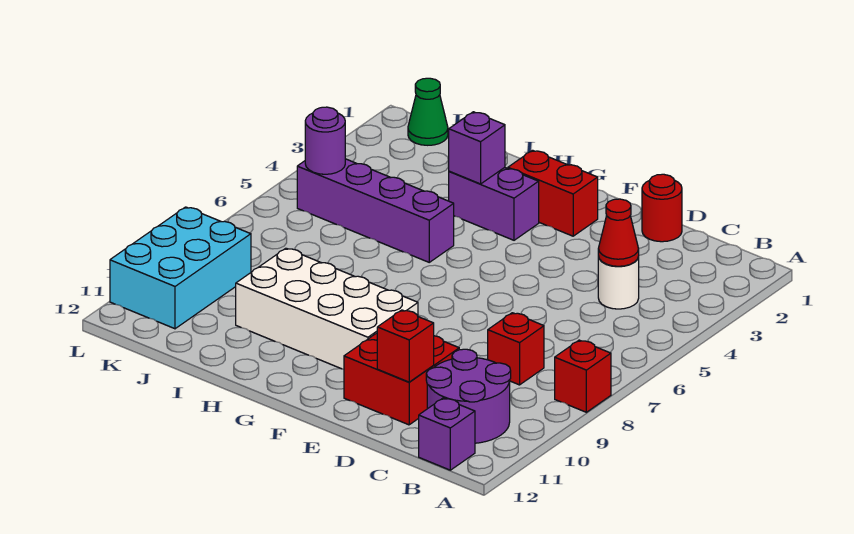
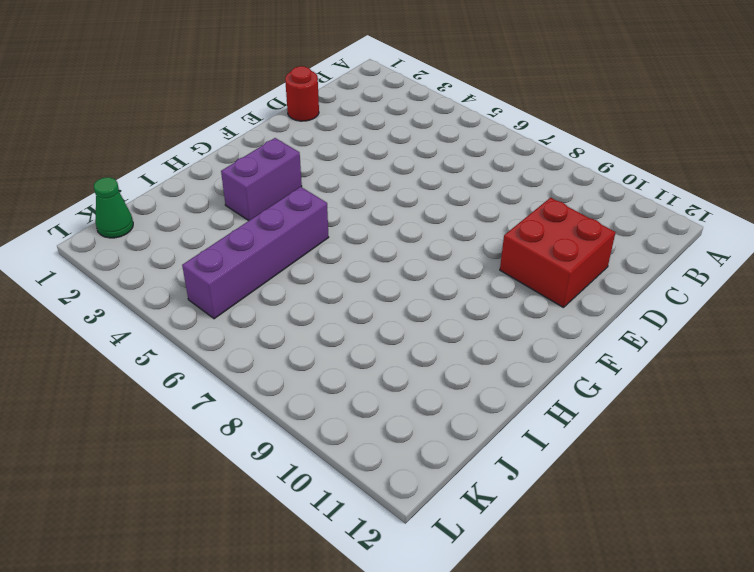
none -> red 1x1 brick [555,340,611,412]
none -> purple 2x2 round brick [426,349,511,443]
none -> purple 1x1 brick [419,398,475,470]

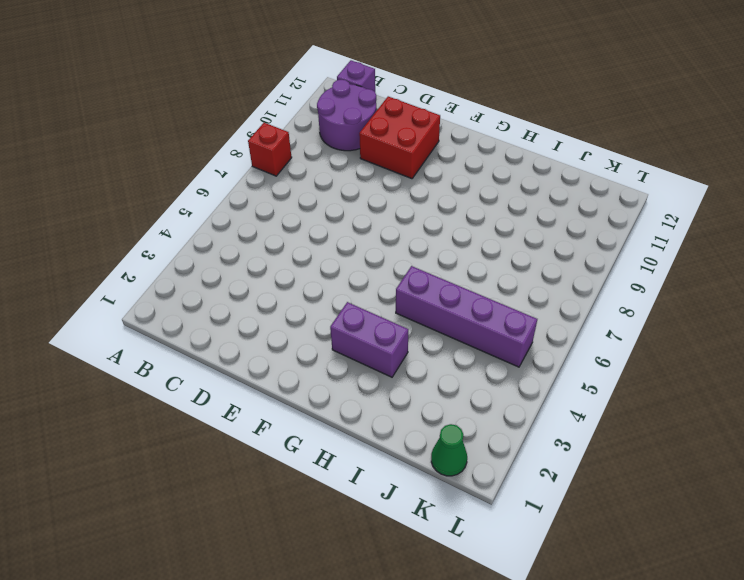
none -> white 1x1 round brick [598,256,639,309]
none -> red 1x1 brick [488,313,544,385]
none -> red 1x1 round brick [642,174,682,242]

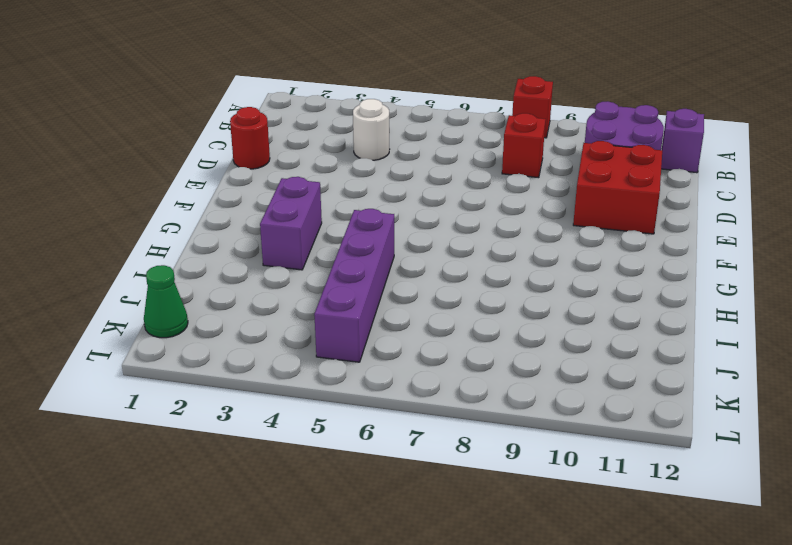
none -> red 1x2 brick [508,150,598,236]
none -> white 2x4 brick [236,248,418,369]
none -> cyan 2x3 brick [110,207,251,329]

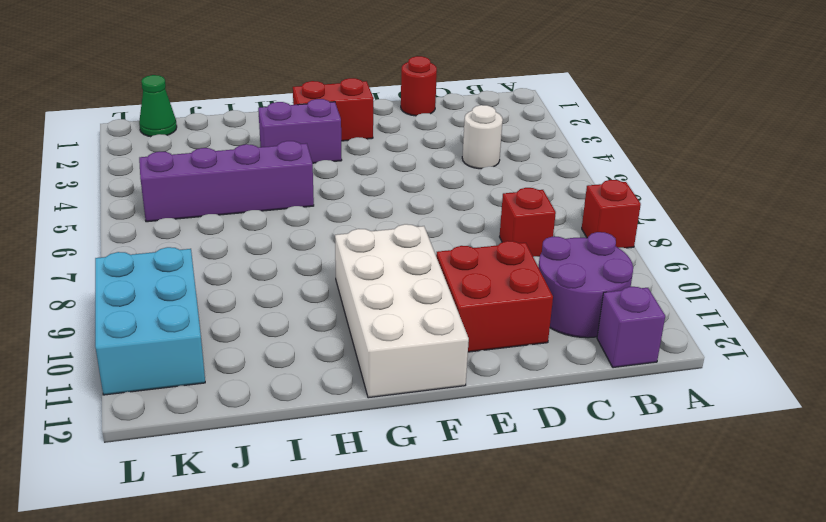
white 2x4 brick [335,224,469,398] -> white 2x4 brick turned to [236,248,418,369]
none -> red 1x1 cone [598,199,639,266]
none -> red 1x1 brick [377,310,434,382]
none -> purple 1x1 brick [449,112,505,184]

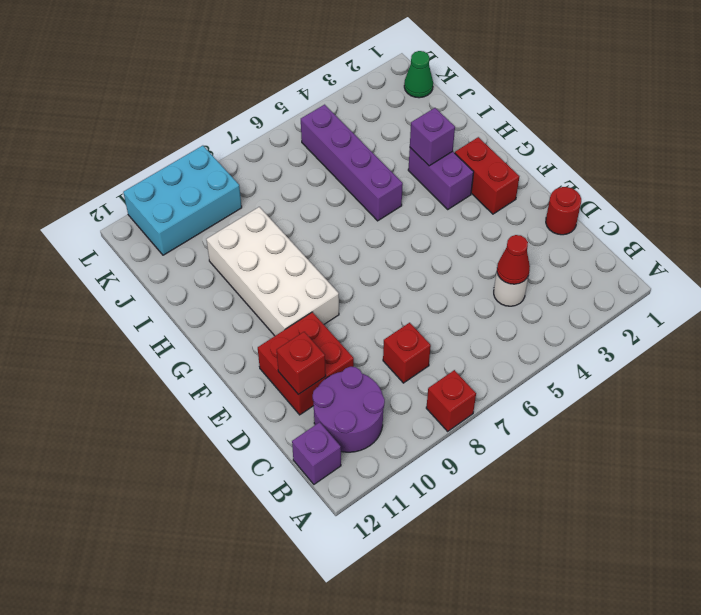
none -> purple 1x1 round brick [305,107,345,174]

